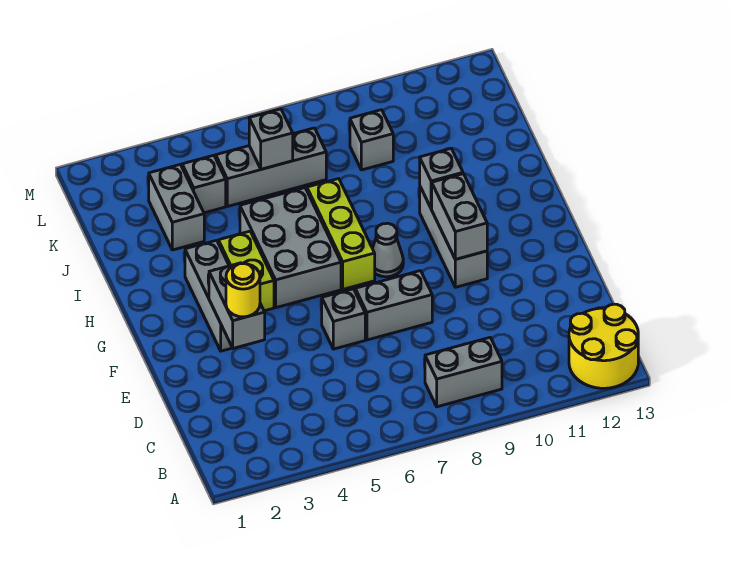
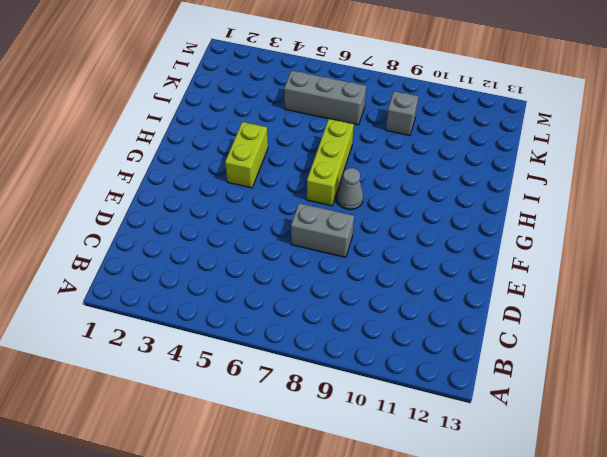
none -> yellow 2x2 round brick [569,304,638,388]
none -> grey 1x2 brick [425,338,502,407]
none -> grey 1x1 brick [322,289,365,349]

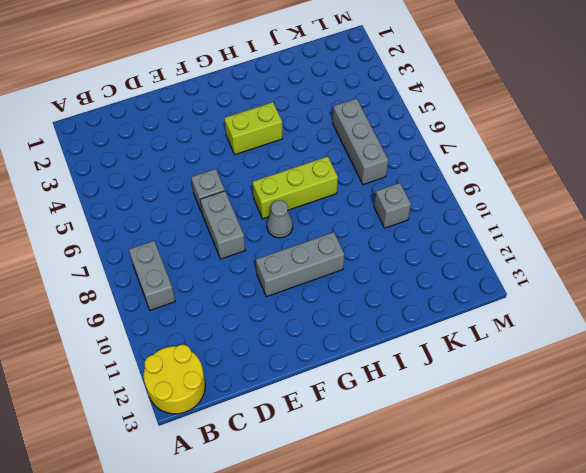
none -> grey 1x3 brick [185,240,232,351]
none -> grey 2x3 brick [240,188,341,308]
none -> grey 1x2 brick [149,164,204,250]

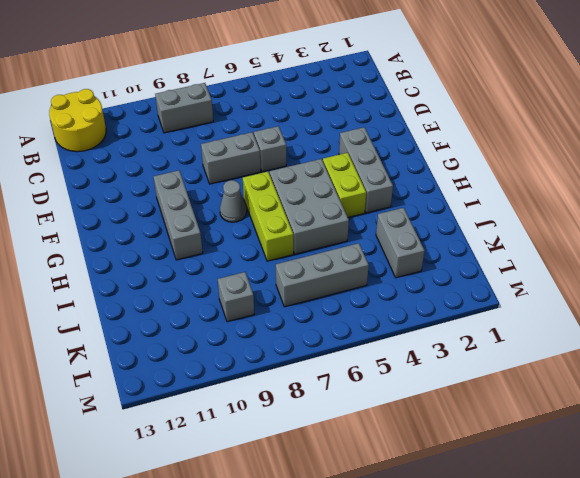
none -> grey 1x1 brick [182,155,226,213]
none -> grey 1x2 brick [209,263,265,348]
none -> grey 1x2 brick [432,174,487,259]

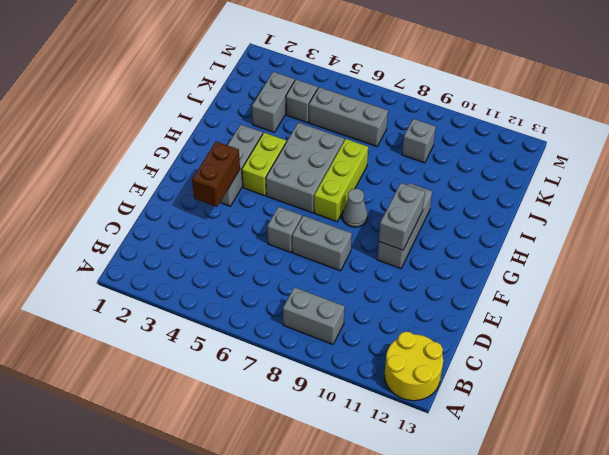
brown 1x2 brick [192,141,240,207] -> grey 1x2 brick [209,263,265,348]
none -> grey 1x1 brick [420,148,463,209]
none -> grey 1x1 brick [249,109,293,169]
none -> yellow 1x1 round brick [226,264,260,317]

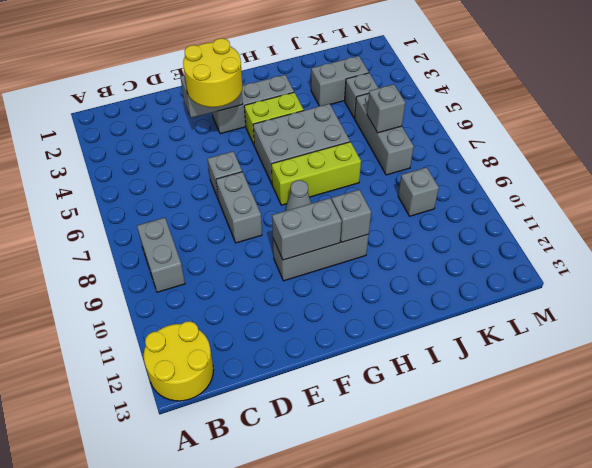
yellow 2x2 round brick [183,38,242,107] -> yellow 1x1 round brick [226,264,260,317]

